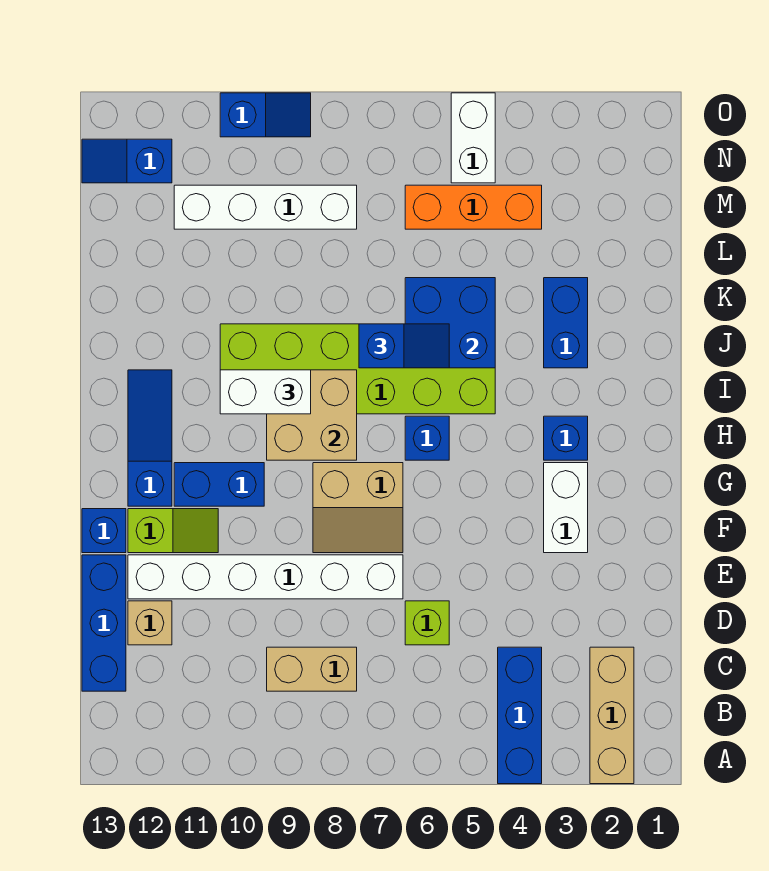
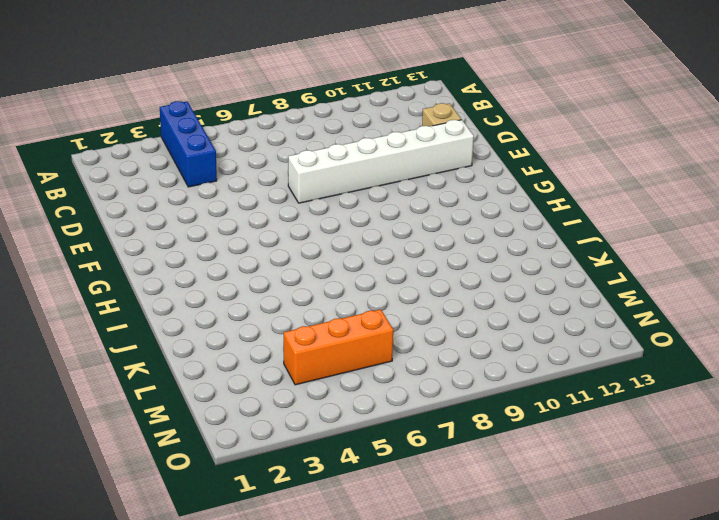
none -> tan 1x3 brick [590,647,634,784]
none -> tan 1x2 brick [267,647,357,691]
none -> blue 1x3 brick [82,555,126,691]

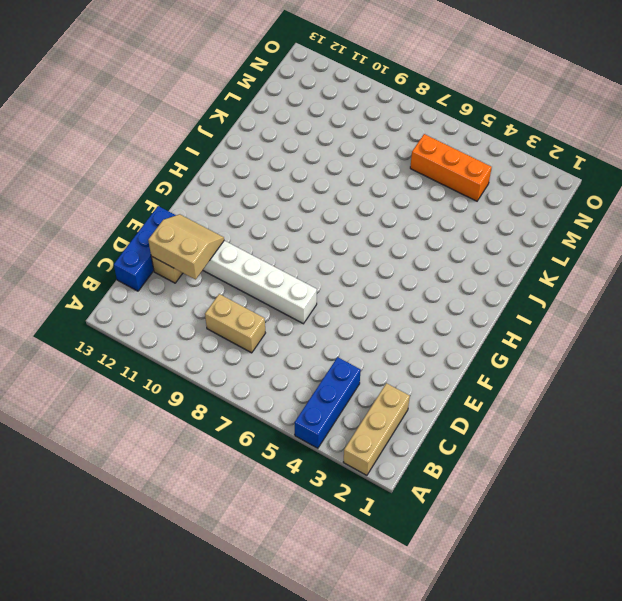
tan 2x2 slope [148,214,224,280] -> tan 2x2 slope turned to [313,463,403,553]
none -> lime 1x1 brick [405,601,449,645]
none -> white 1x2 brick [544,463,588,553]
none -> lime 1x2 slope [128,509,218,553]

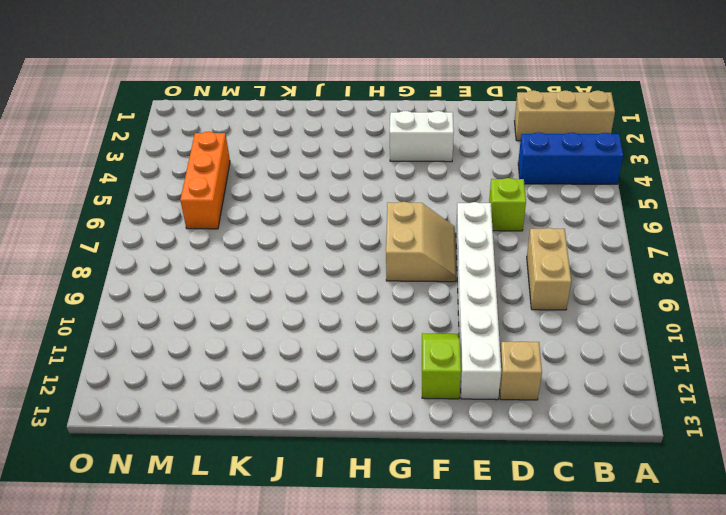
none -> blue 1x3 brick [82,555,126,691]
none -> blue 1x1 brick [82,509,126,553]
none -> blue 1x2 brick [174,463,264,506]

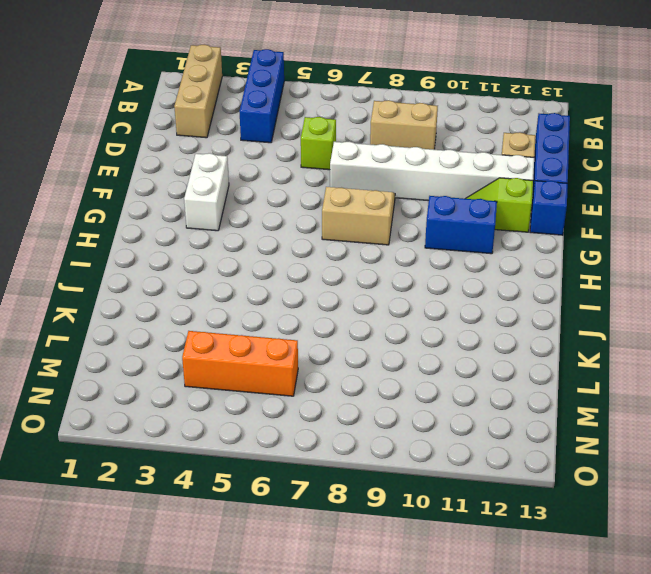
none -> blue 1x3 slope [128,370,172,506]
none -> blue 1x1 brick [544,416,588,460]
none -> blue 1x1 brick [405,416,449,460]

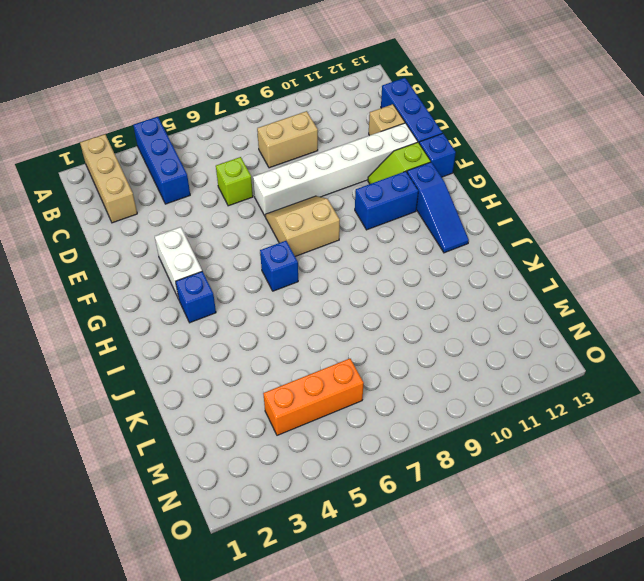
none -> lime 2x6 brick [220,324,495,414]
none -> blue 1x2 brick [544,278,588,368]
none -> white 1x4 brick [174,185,357,229]

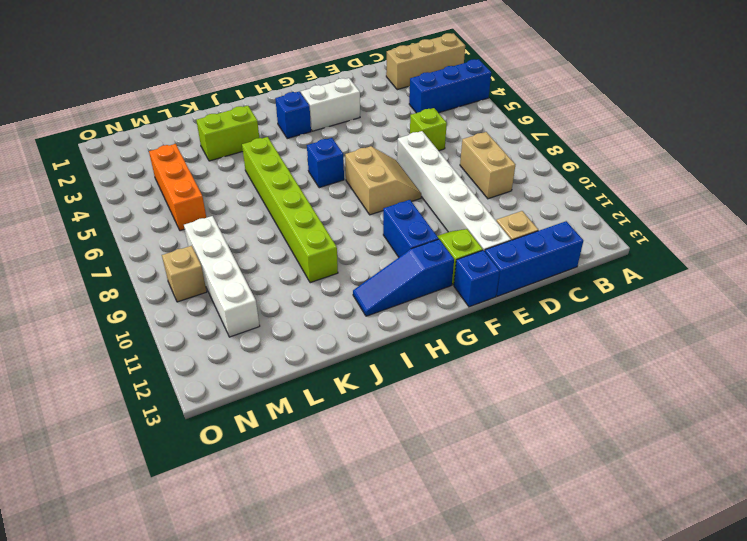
lime 1x2 brick [196,106,259,161] -> blue 1x2 brick [544,278,588,368]
lime 1x6 brick [242,137,338,283] -> lime 2x6 brick [220,324,495,414]
tan 1x1 brick [162,246,207,302] -> none
none -> white 1x2 brick [451,93,495,183]
none -> blue 1x2 slope [82,139,172,183]
none -> blue 1x2 slope [220,93,311,137]

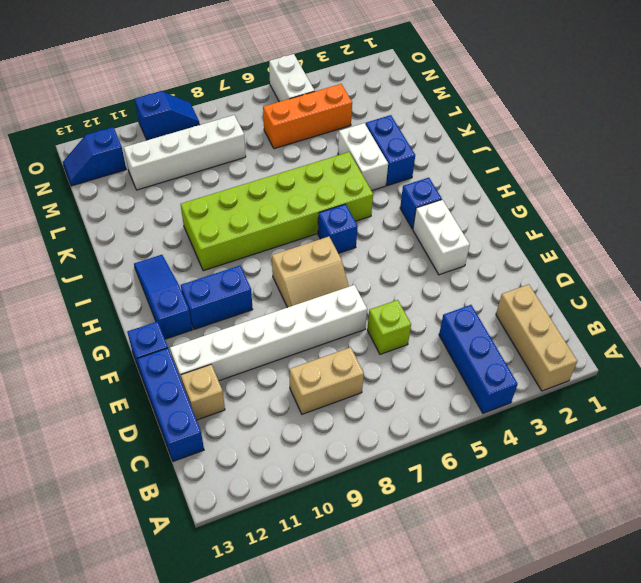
white 1x2 brick [338,123,388,191] -> white 1x2 brick turned to [220,370,311,414]
none -> lime 1x2 slope [128,509,218,553]
none -> tan 2x2 brick [267,370,357,460]
none -> blue 2x2 brick [405,278,495,368]

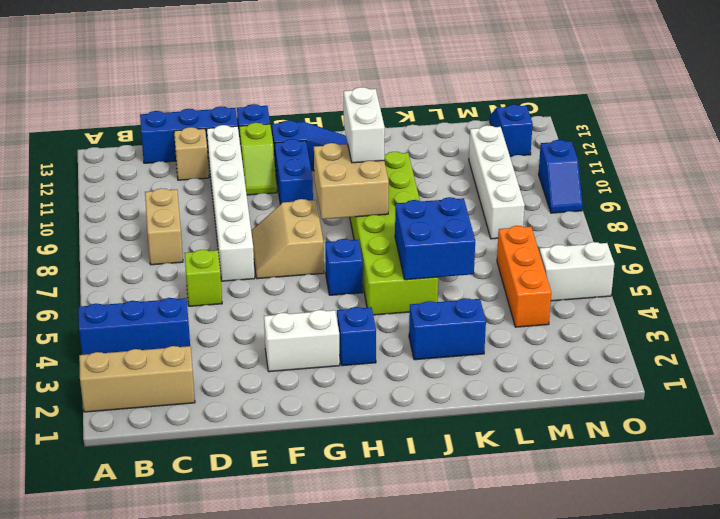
none -> blue 1x2 slope [359,324,449,368]

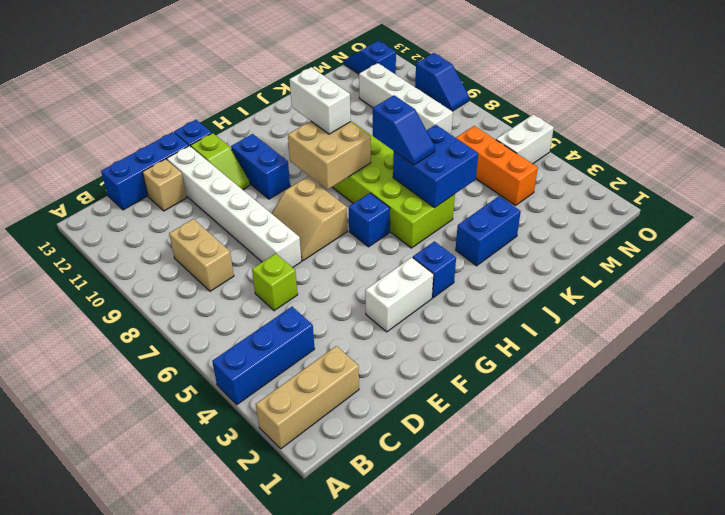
none -> blue 1x3 slope [128,370,172,506]

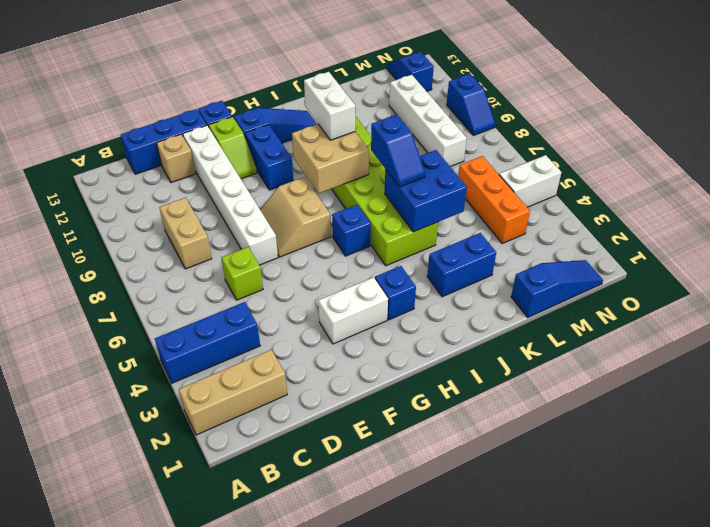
blue 1x3 slope [511,260,603,317] -> none

